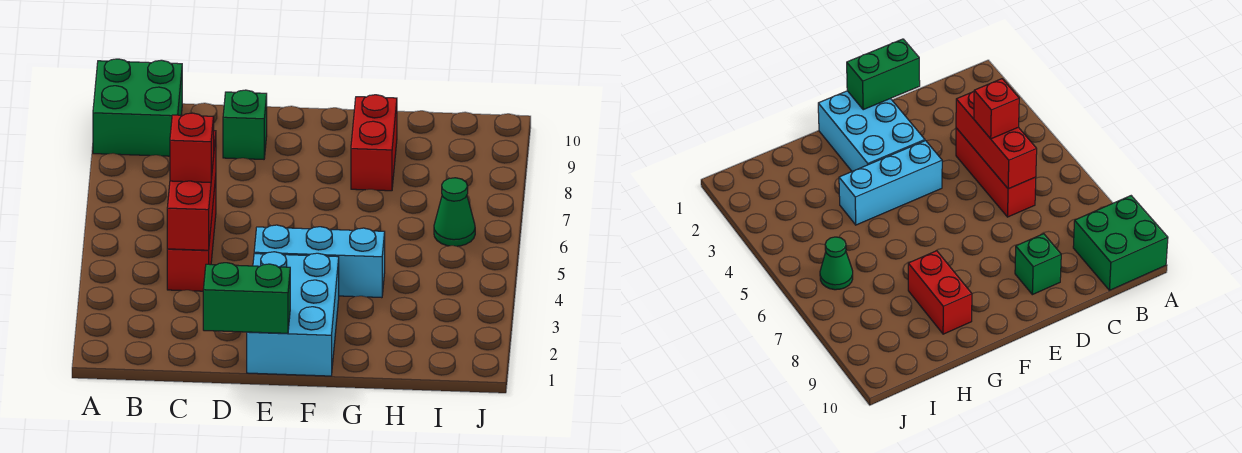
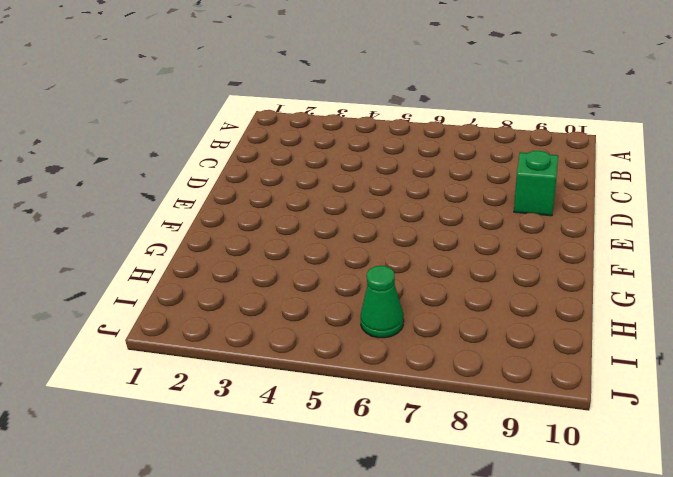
none -> green 2x2 brick [93,59,182,156]
none -> red 1x3 brick [167,177,216,291]

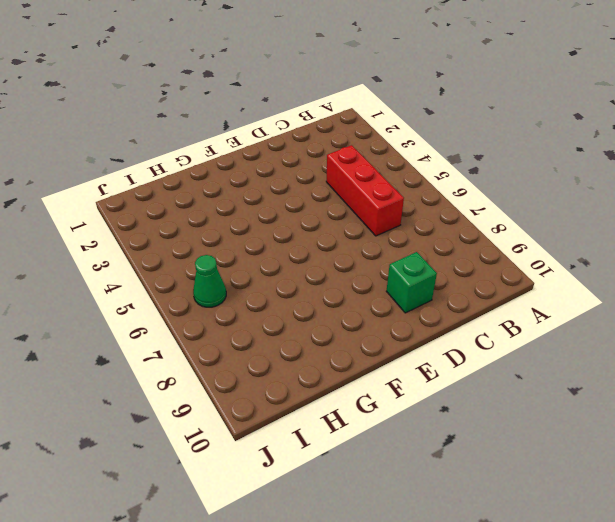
none -> green 2x2 brick [93,59,182,156]
none -> cyan 2x3 brick [247,252,339,376]

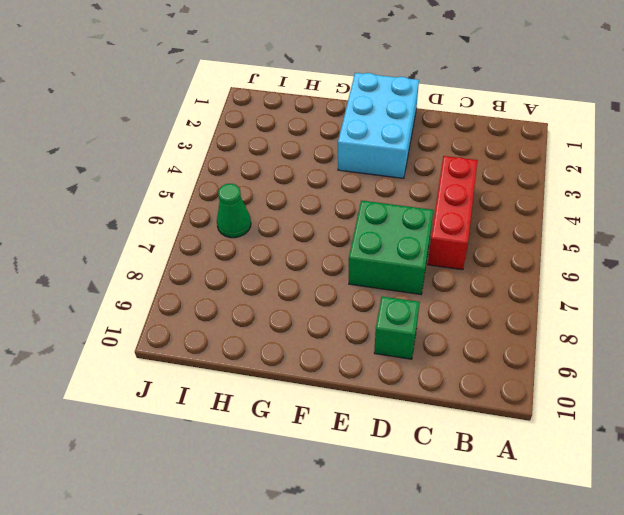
green 2x2 brick [349,200,433,294] -> green 2x2 brick moved to [93,59,182,156]
none -> cyan 1x3 brick [254,225,385,298]
none -> red 1x2 brick [351,95,397,191]

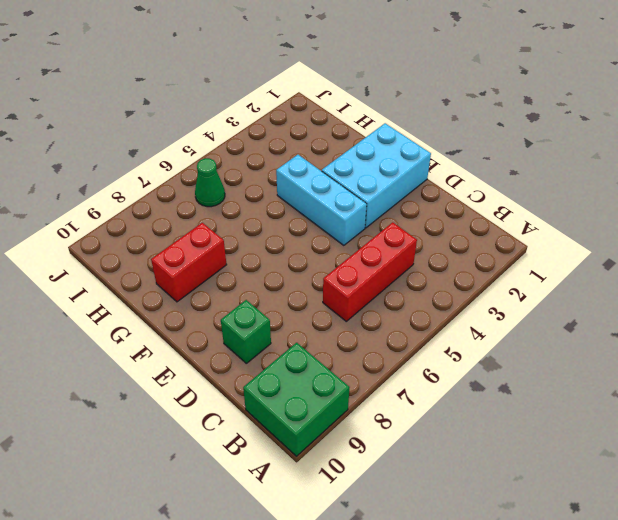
none -> red 1x3 brick [167,131,216,250]
none -> green 1x2 brick [203,263,290,333]

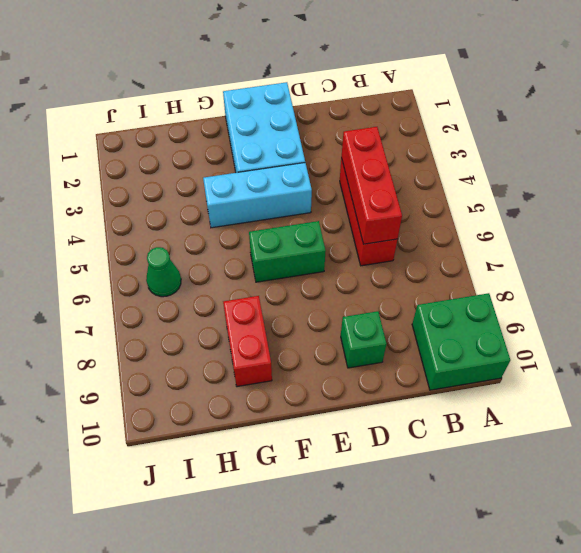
green 1x2 brick [249,221,326,282] -> green 1x2 brick moved to [203,263,290,333]
none -> red 1x1 brick [170,113,214,182]

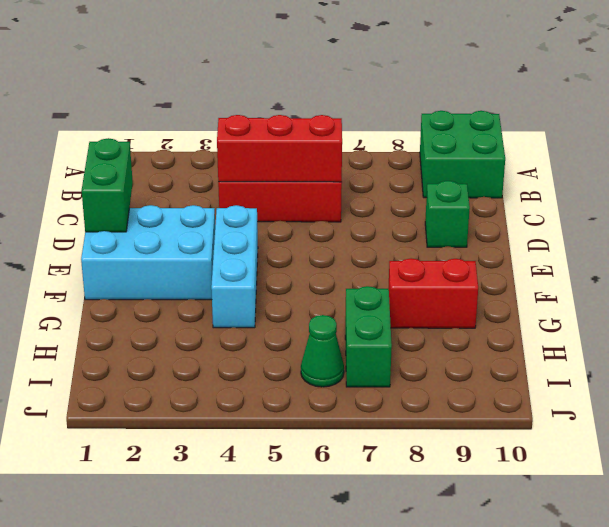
green 1x2 brick [345,286,392,387] -> none
none -> red 1x1 brick [170,113,214,182]

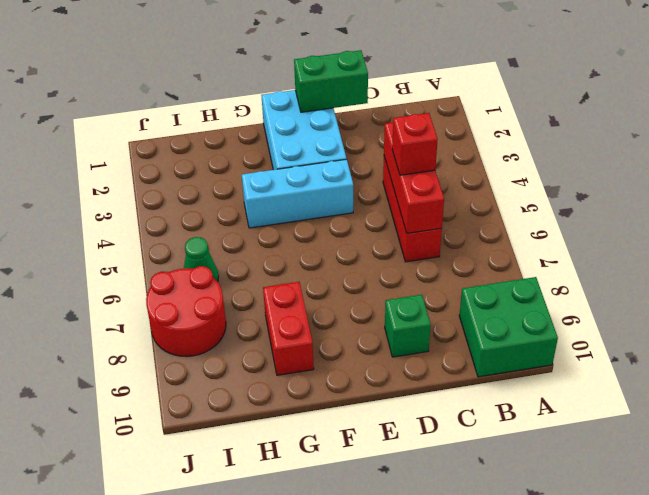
red 2x2 round brick [146,266,226,357] -> none

